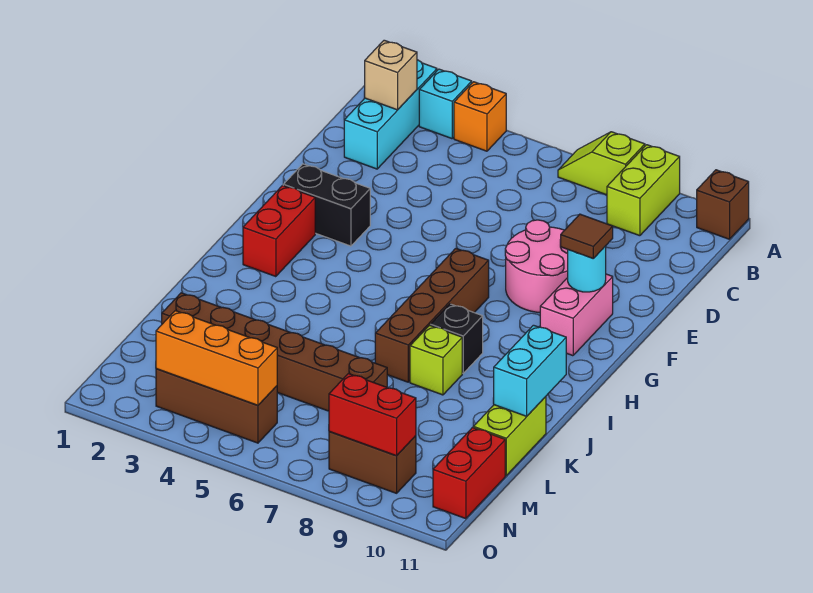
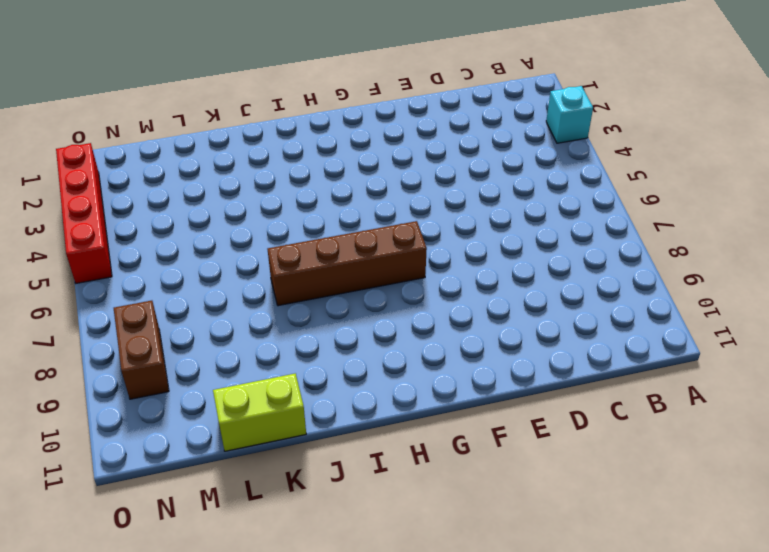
red 1x4 brick [56,143,112,283] -> none
none -> cyan 1x3 brick [344,60,437,169]
none -> orange 1x1 brick [454,82,506,151]
none -> lime 1x2 slope [558,132,645,195]

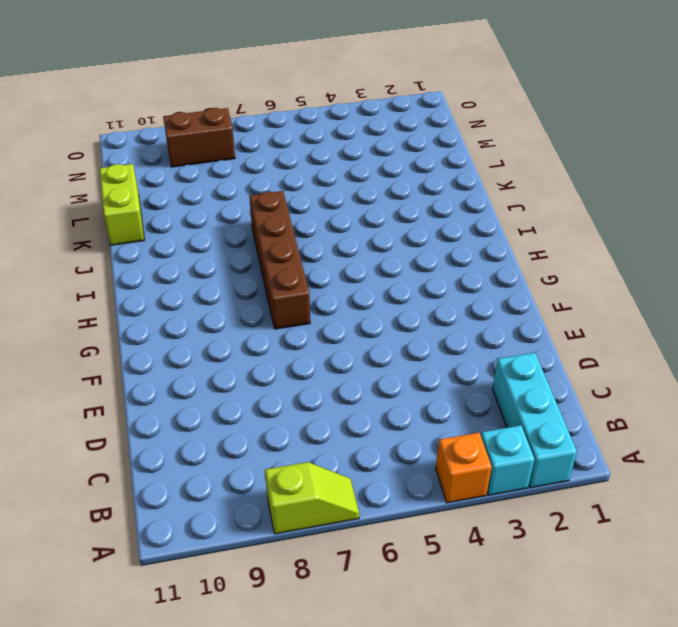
none -> lime 1x2 brick [607,145,680,236]
none -> brown 1x1 brick [697,170,749,239]
none -> pink 2x2 round brick [505,220,568,312]

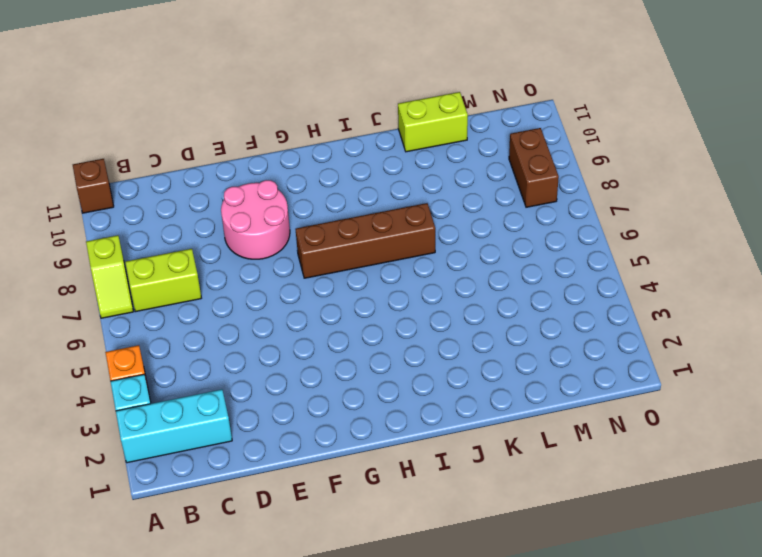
lime 1x2 brick [125,249,201,312] -> lime 1x2 brick moved to [607,145,680,236]
none -> black 1x2 brick [283,164,370,246]
none -> pink 1x2 brick [540,274,613,356]
none -> red 1x2 brick [243,185,315,277]

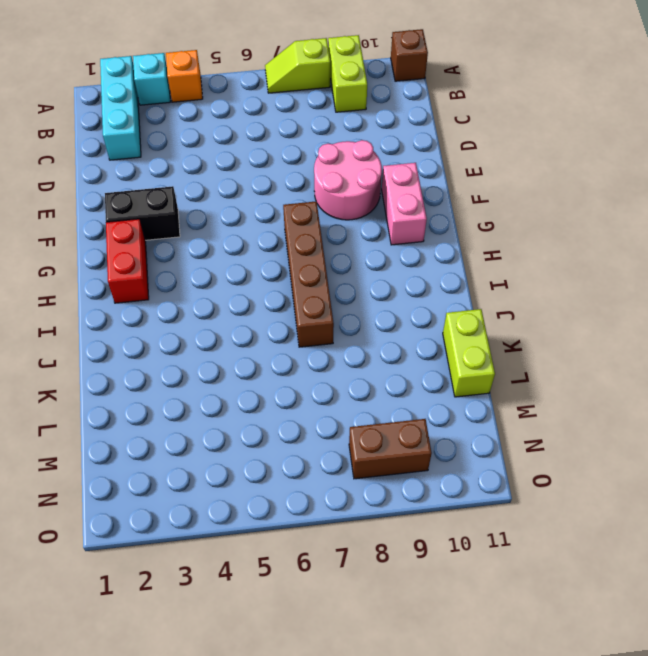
none -> black 1x1 brick [430,304,483,373]
none -> lime 1x1 brick [410,325,462,395]
none -> brown 1x6 brick [162,293,387,411]

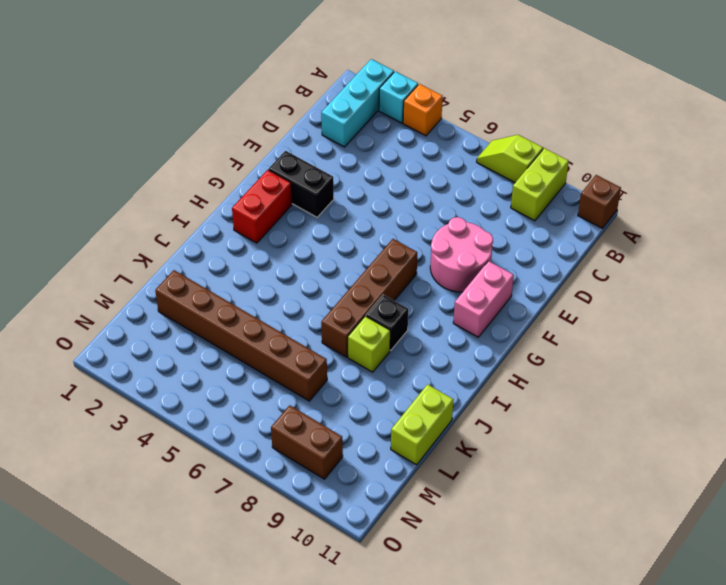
none -> red 1x2 brick [433,428,505,519]
none -> brown 1x3 brick [156,369,277,443]
none -> tan 1x1 brick [364,40,417,110]

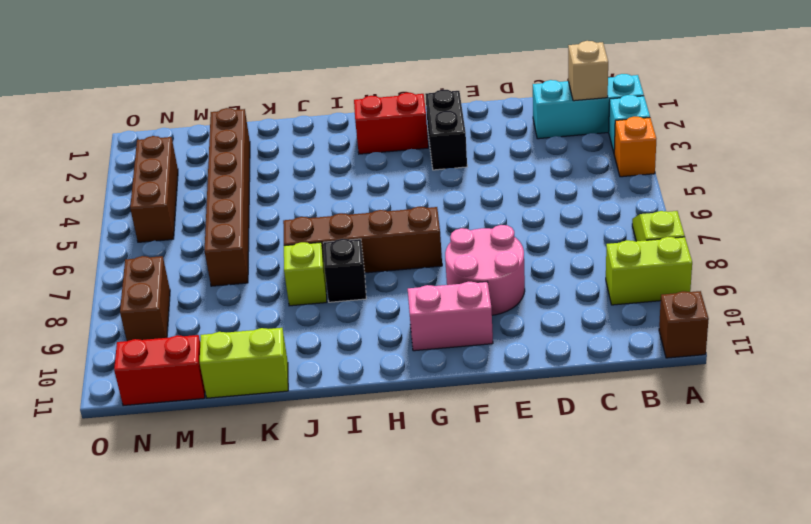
none -> cyan 1x1 round brick [568,246,606,292]
none -> cyan 1x2 brick [494,325,566,416]
none -> orange 1x3 brick [156,311,277,405]

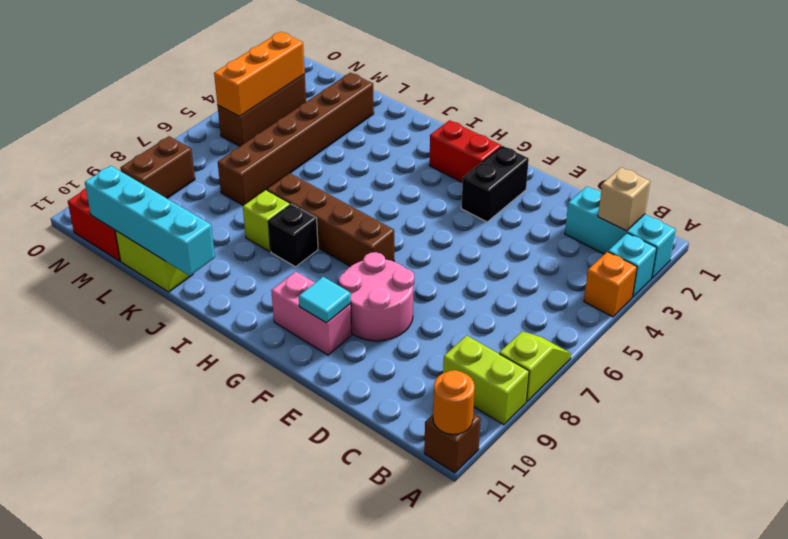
orange 1x1 round brick [433,370,475,434] -> none
cyan 1x1 tile [299,277,351,323] -> cyan 1x1 round brick [568,246,606,292]
cyan 1x4 brick [85,166,215,276] -> cyan 1x2 brick [494,325,566,416]
none -> red 1x2 brick [329,374,416,456]
none -> brown 1x1 tile [560,214,613,258]

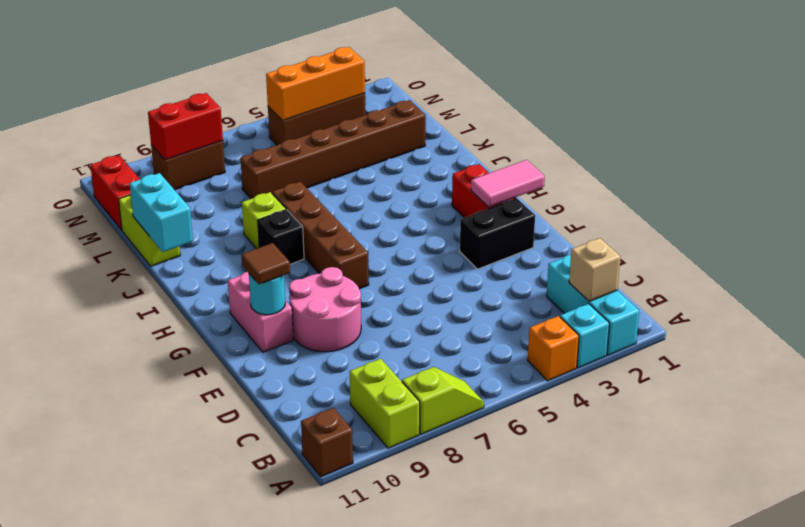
pink 1x2 tile [471,160,545,207] -> none

